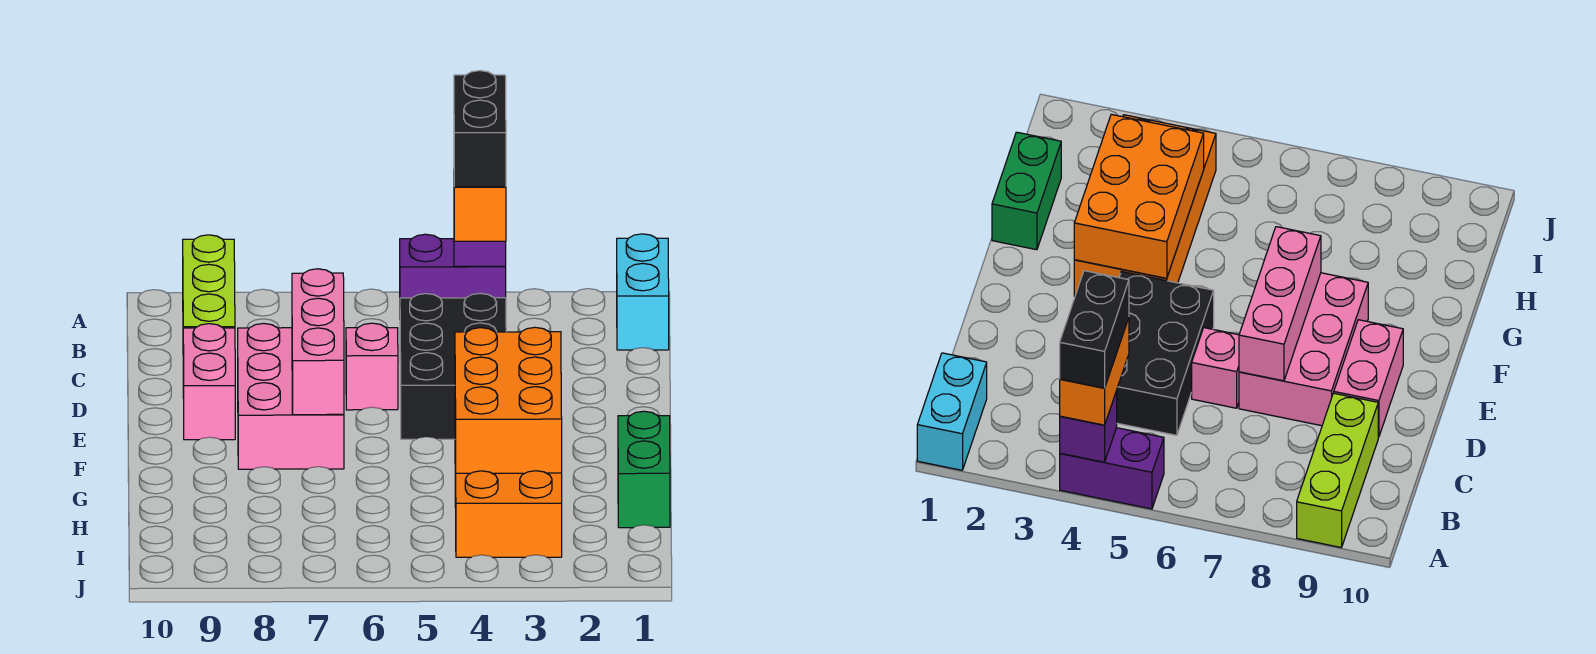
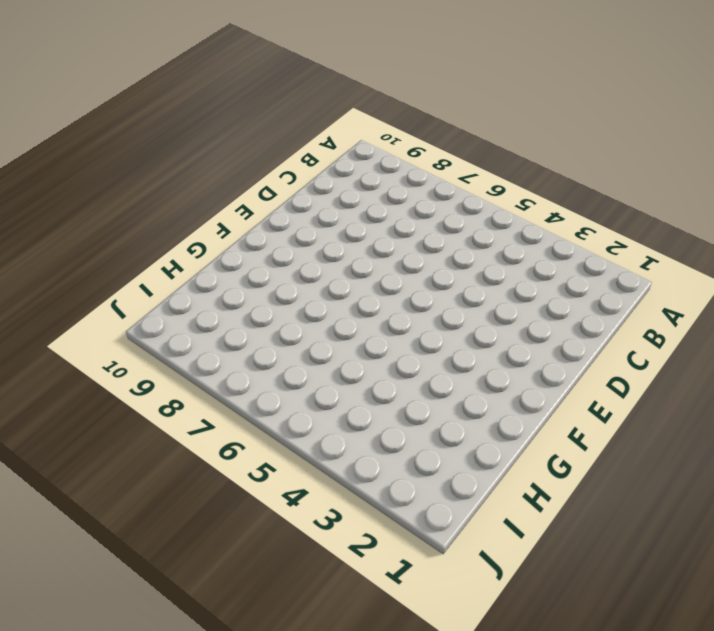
none -> cyan 1x2 brick [617,234,669,350]
none -> purple 1x2 brick [400,234,506,298]
none -> lime 1x3 brick [183,235,235,328]

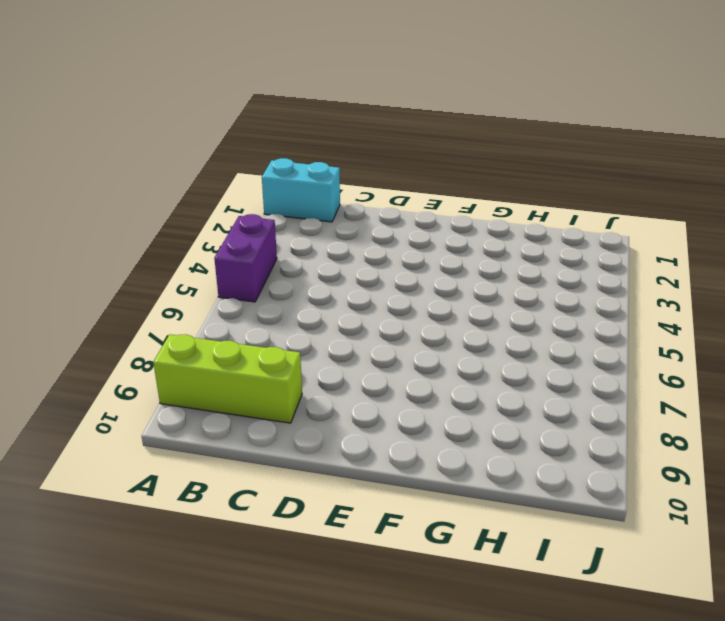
none -> black 2x3 brick [400,293,506,439]
none -> pink 1x1 brick [346,323,398,410]
none -> pink 2x3 brick [238,323,344,469]

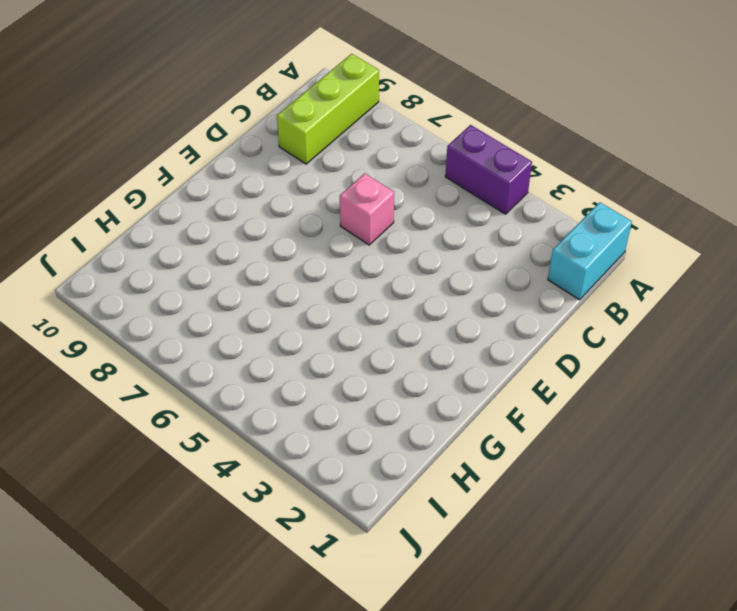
none -> black 2x3 brick [400,293,506,439]
none -> pink 2x3 brick [238,323,344,469]
none -> pink 1x2 brick [183,324,235,440]

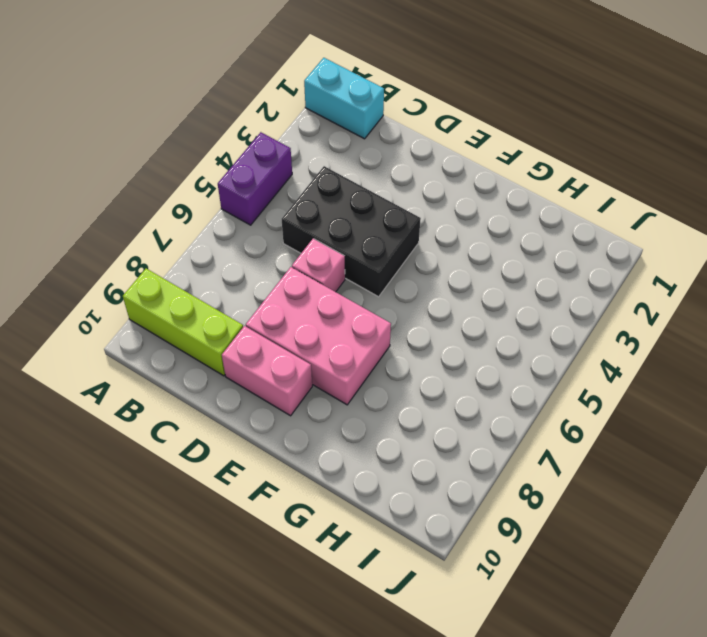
none -> orange 2x4 brick [455,454,562,557]
none -> green 1x2 brick [618,411,670,528]
none -> purple 1x1 brick [454,241,506,266]

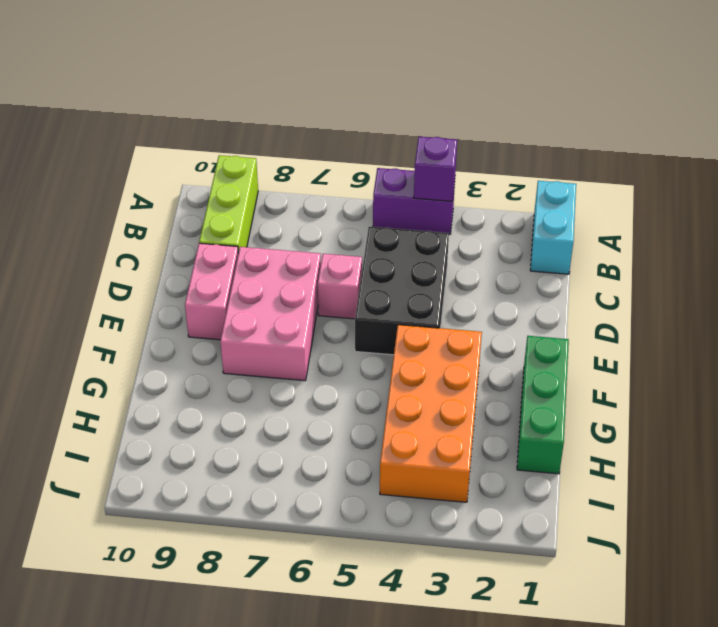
green 1x3 brick [517,336,569,474] -> green 1x2 brick [618,411,670,528]
none -> pink 1x3 brick [292,269,344,415]
none -> orange 2x3 brick [455,327,562,473]
none -> orange 1x2 brick [454,187,506,241]

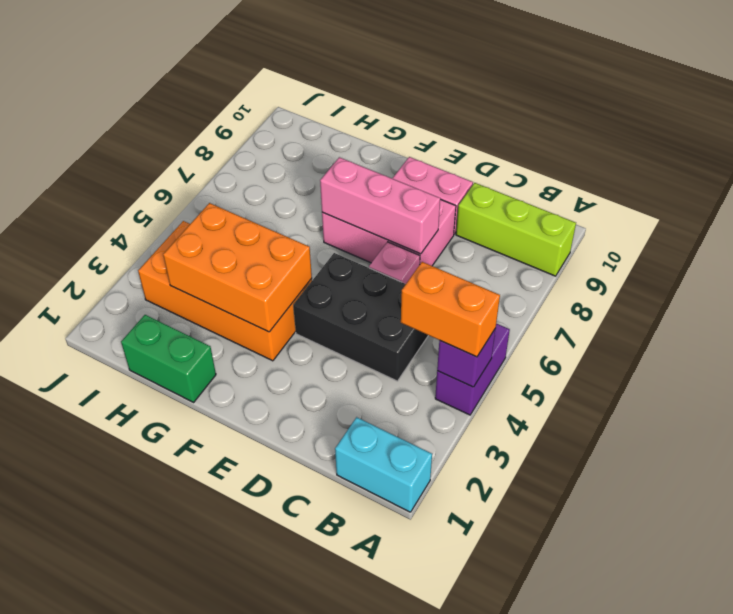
none -> black 1x2 brick [454,71,506,187]

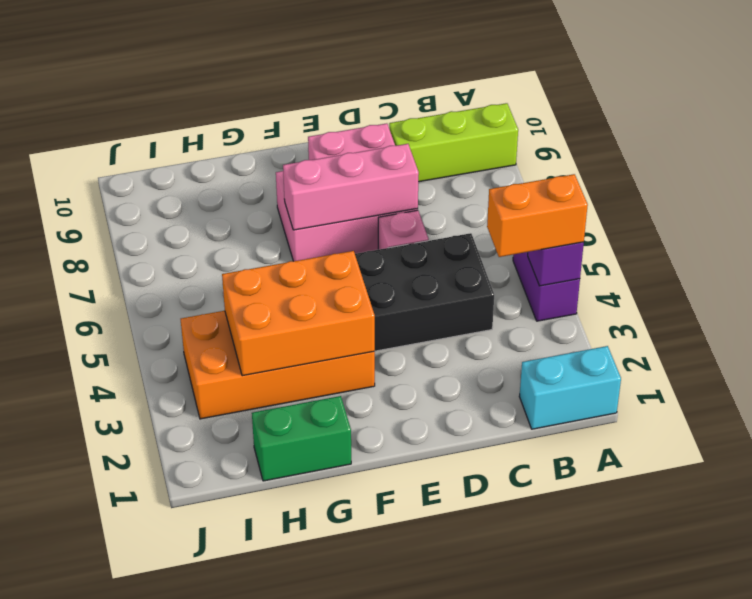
none -> black 1x2 brick [454,71,506,187]

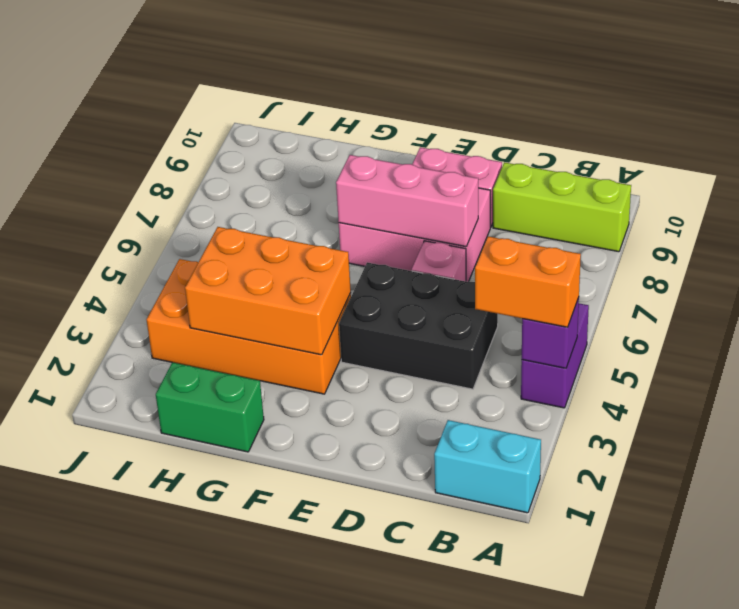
none -> black 1x2 brick [454,71,506,187]

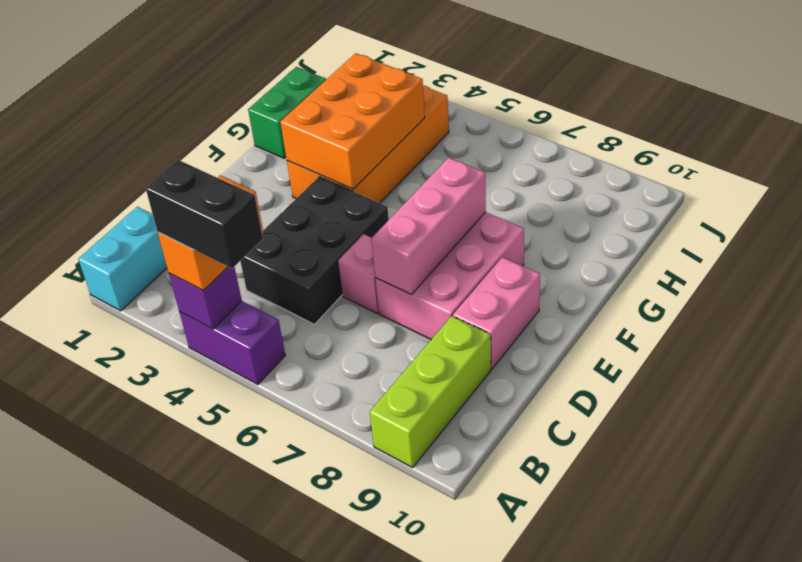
black 1x2 brick [146,160,263,268] -> black 1x2 brick turned to [454,71,506,187]

